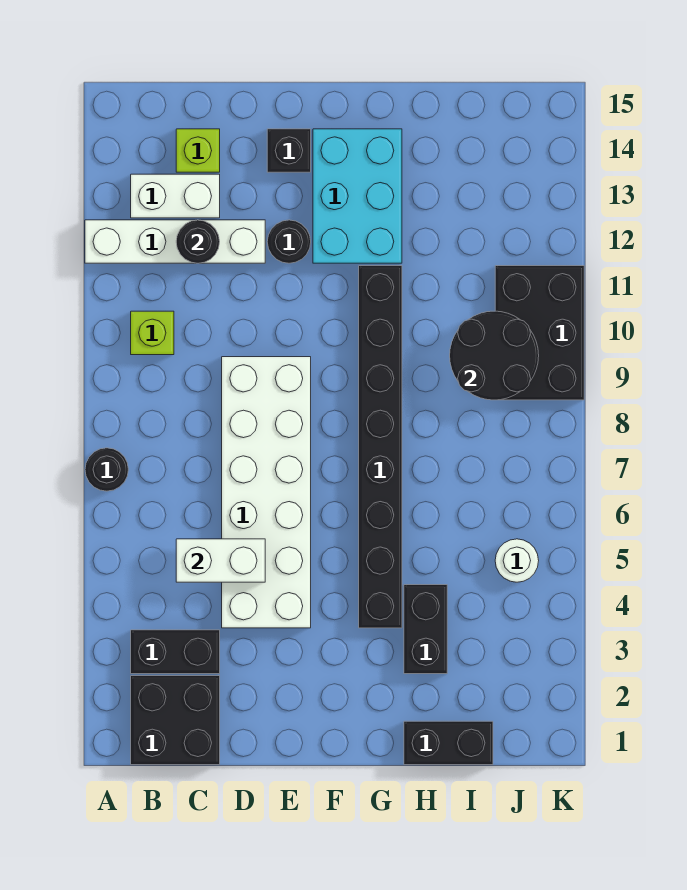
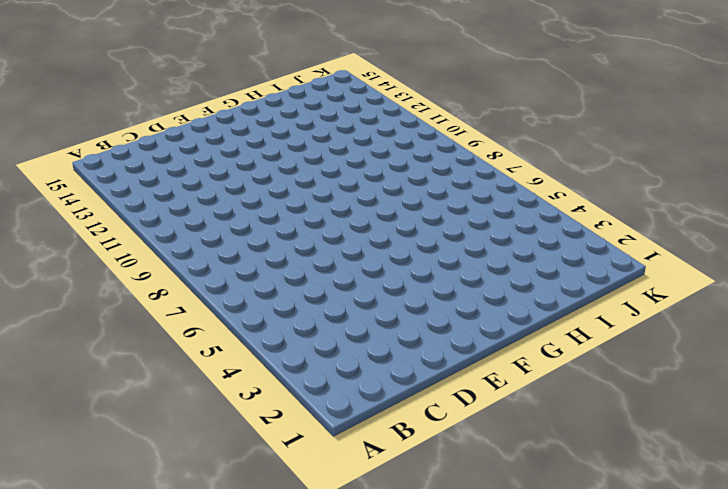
none -> black 1x1 round brick [85,448,128,491]
none -> white 1x4 brick [85,220,265,263]
none -> black 2x2 brick [131,676,220,765]

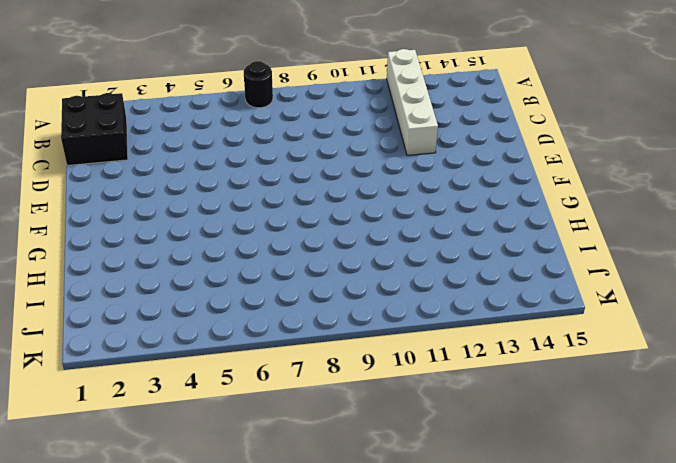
none -> black 1x2 brick [131,630,220,674]
none -> lime 1x1 brick [131,311,174,355]
none -> white 1x2 brick [131,174,220,218]

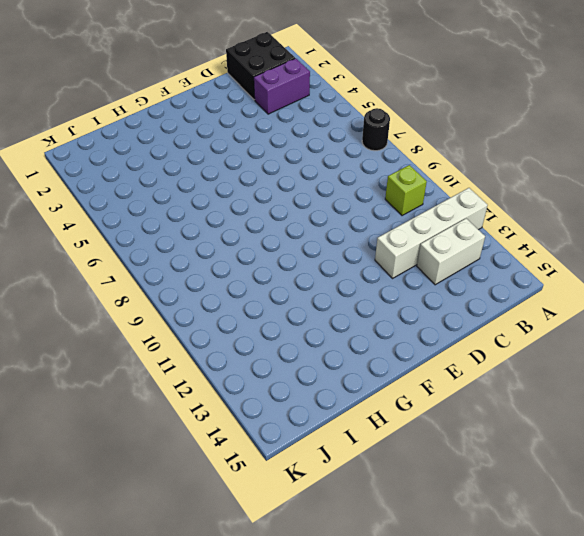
purple 1x2 brick [254,58,310,114] -> black 1x2 brick [131,630,220,674]
none -> lime 1x1 brick [176,129,220,172]
none -> white 2x6 brick [222,357,311,628]
none -> black 1x1 round brick [267,220,311,263]

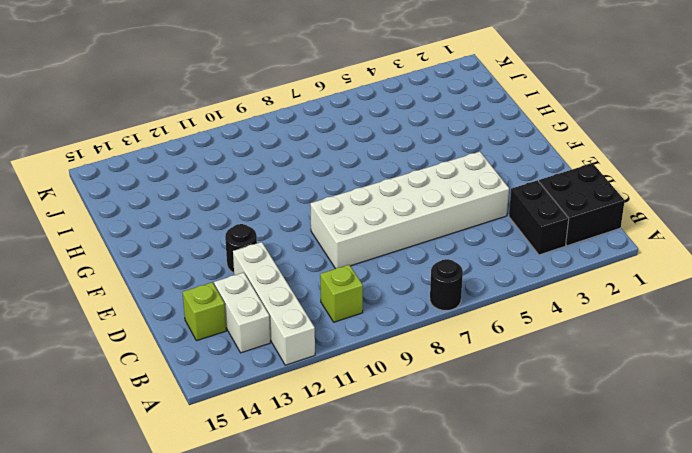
none -> black 1x1 brick [267,129,311,172]
none -> cyan 2x3 brick [313,129,402,263]
none -> black 1x8 brick [359,266,402,628]

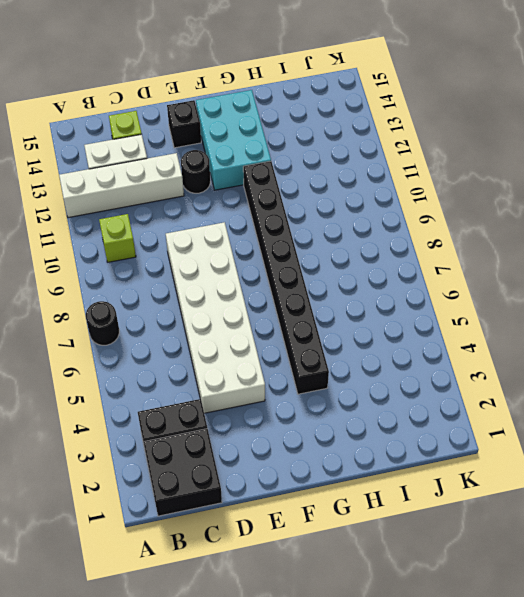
none -> black 1x2 brick [404,721,493,765]
none -> black 1x2 brick [404,585,447,674]
none -> white 1x1 round brick [495,539,539,582]

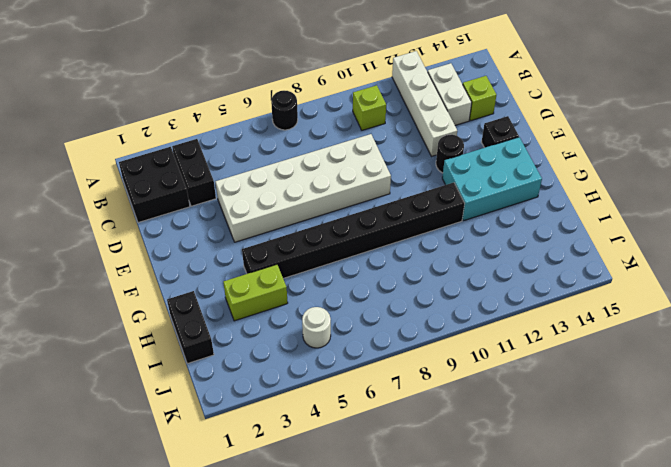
lime 1x2 brick [223,265,288,321] -> black 1x2 brick [404,585,447,674]
none -> black 2x3 brick [495,266,584,400]
none -> white 1x2 brick [176,539,265,582]
none -> black 1x1 round brick [176,220,220,263]

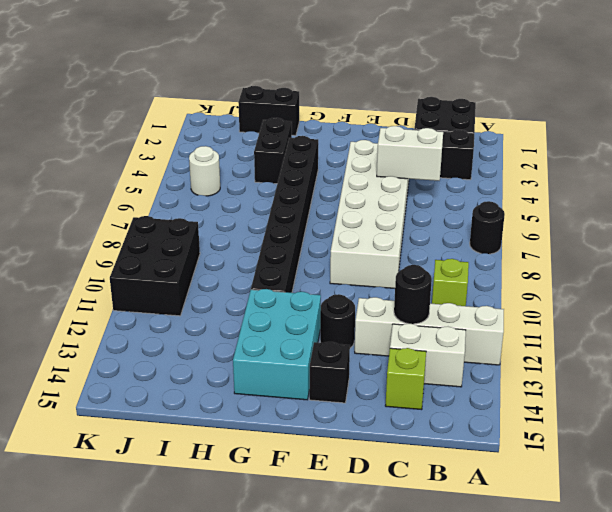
none -> black 2x2 round brick [450,311,539,400]

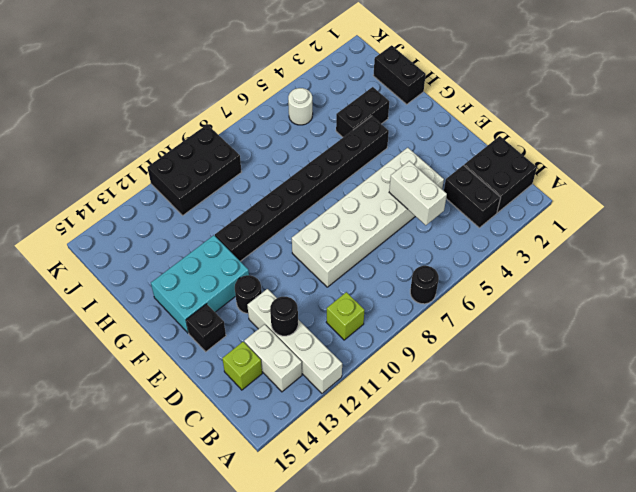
none -> black 2x2 round brick [450,311,539,400]

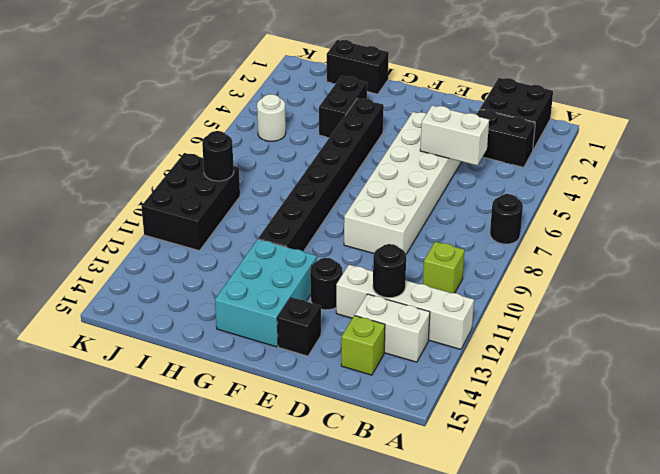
black 1x1 round brick [202,131,234,181] -> black 2x2 round brick [450,311,539,400]

